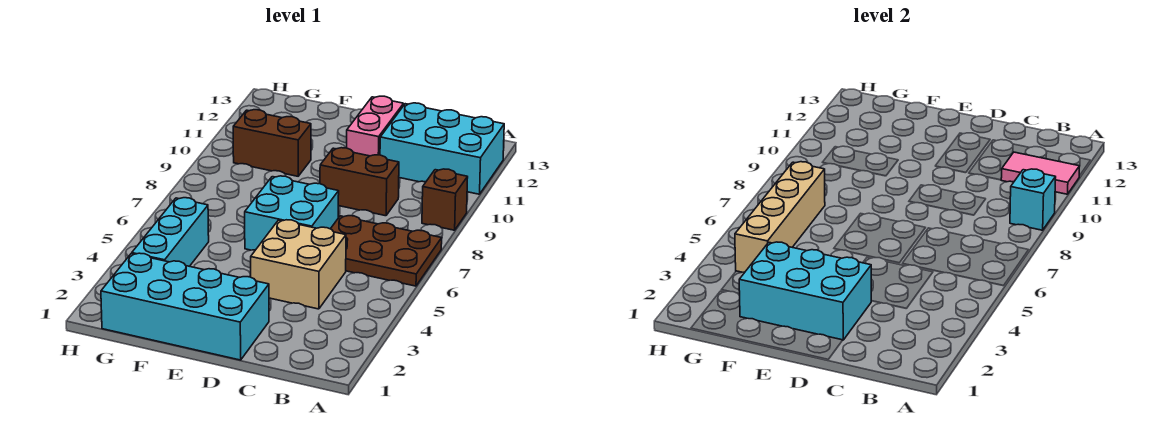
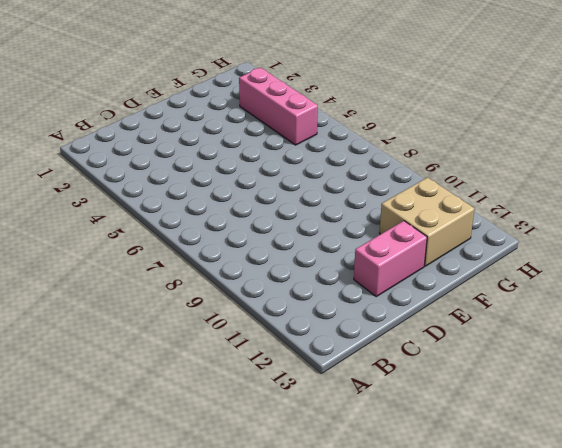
pink 1x2 brick [354,221,427,297] -> pink 1x2 brick turned to [347,96,404,156]
tan 2x2 brick [379,177,474,266] -> tan 2x2 brick moved to [251,220,346,309]
pink 1x3 brick [239,68,318,145] -> cyan 1x3 brick [132,198,209,266]
none -> brown 2x3 plate [331,216,442,286]
none -> brown 1x1 brick [422,169,468,230]
none -> cyan 2x3 brick [380,103,504,194]

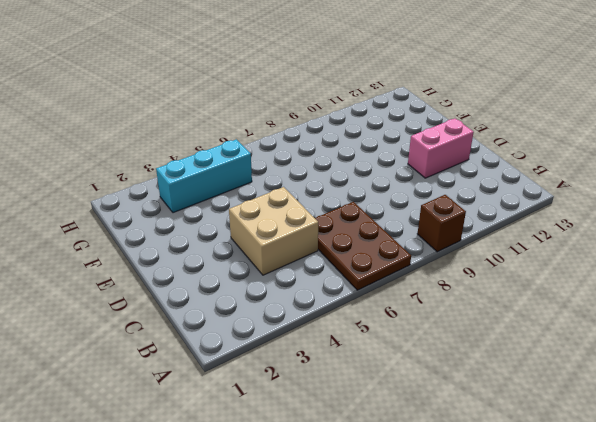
none -> cyan 2x3 brick [380,103,504,194]
none -> brown 1x2 brick [320,148,399,216]
none -> cyan 2x4 brick [101,253,269,360]

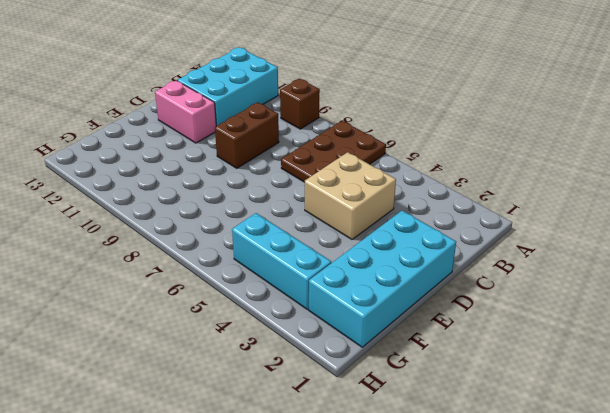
none -> cyan 2x2 brick [245,176,339,250]
none -> brown 1x2 brick [233,110,311,176]
none -> cyan 1x1 brick [1010,169,1056,230]

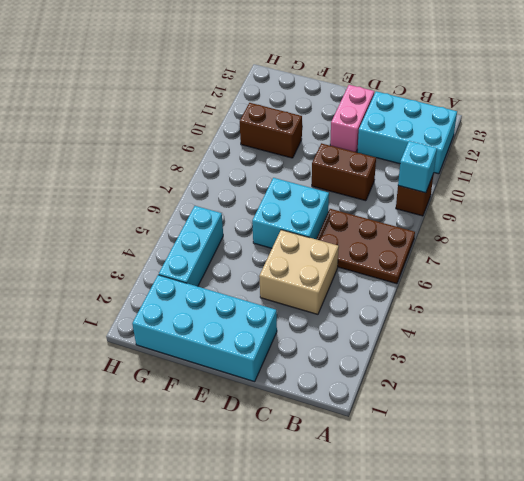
none -> pink 1x2 tile [1001,152,1079,194]
none -> cyan 2x3 brick [739,242,871,340]
none -> tan 1x4 brick [735,162,825,272]

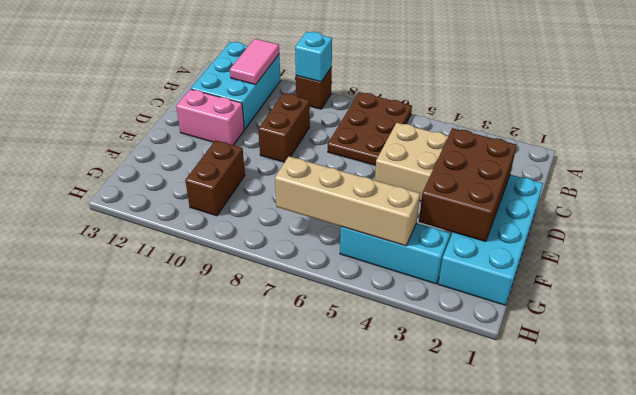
brown 2x3 brick [419,128,517,242] -> cyan 2x3 brick [739,242,871,340]
none -> cyan 2x2 brick [245,176,339,250]

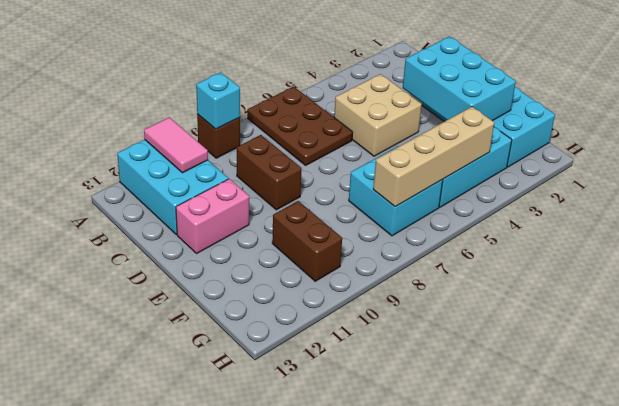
cyan 2x2 brick [349,146,443,236] -> cyan 2x2 brick moved to [245,176,339,250]

